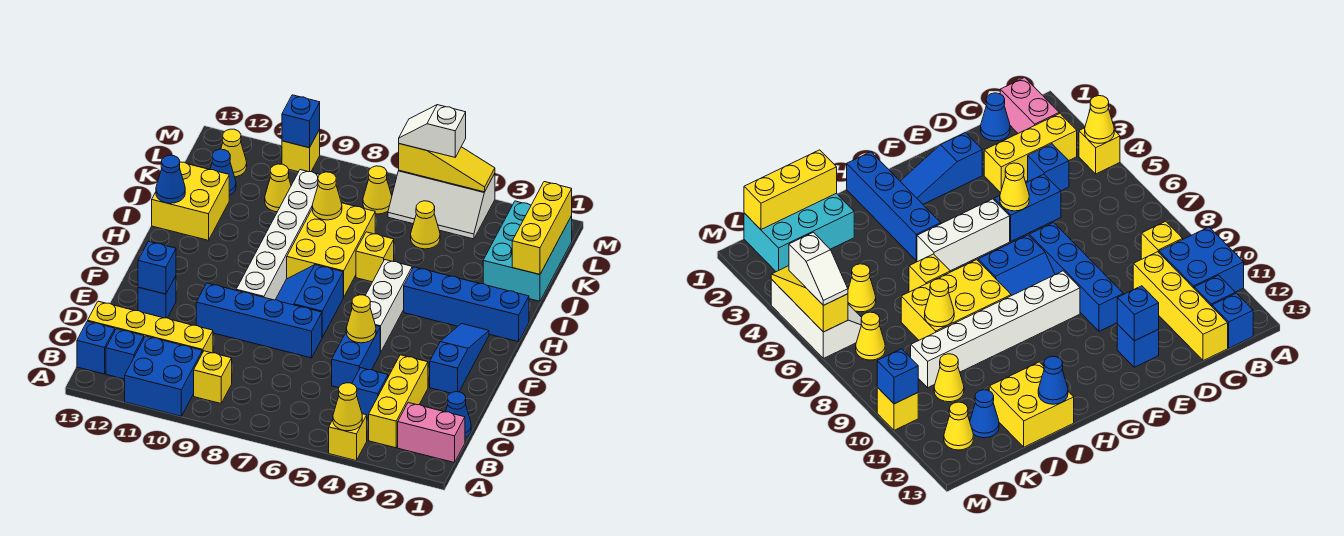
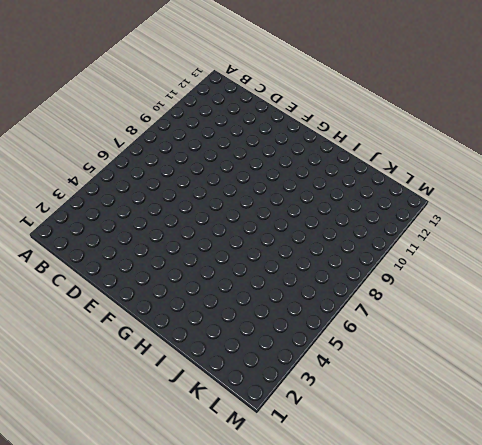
none -> yellow 1x1 brick [329,414,367,460]
none -> blue 2x2 brick [125,336,202,416]
none -> pink 1x2 brick [398,403,465,463]
none -> yellow 1x3 brick [369,355,428,448]

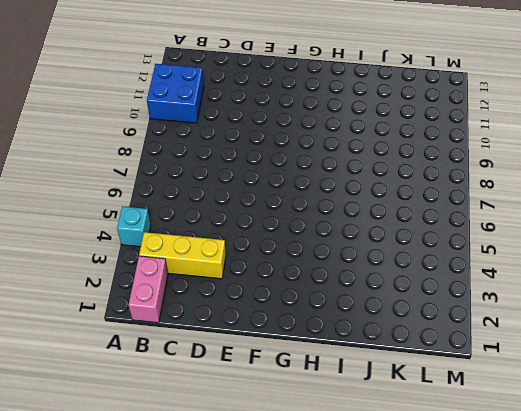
cyan 1x1 brick [117,206,151,247] -> yellow 1x1 brick [329,414,367,460]
none -> yellow 1x1 brick [194,351,232,403]
none -> blue 1x1 brick [106,329,144,379]
none -> blue 1x1 brick [77,321,115,374]
none -> blue 1x1 cone [446,392,471,438]

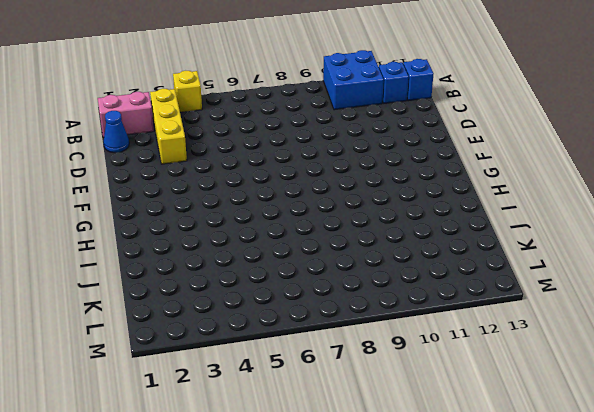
none -> yellow 1x1 brick [194,351,232,403]
none -> blue 1x1 brick [352,368,388,418]
none -> yellow 1x4 brick [88,301,213,353]
none -> blue 1x2 brick [332,326,380,388]

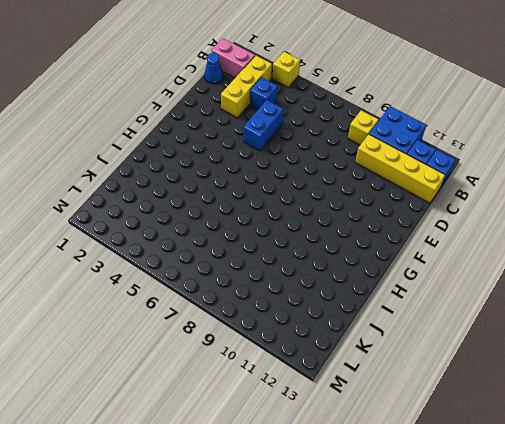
none -> blue 1x3 slope [430,324,489,393]
none -> blue 1x4 brick [196,283,322,358]
none -> blue 1x1 brick [138,276,176,318]
none -> white 1x3 brick [365,260,412,352]

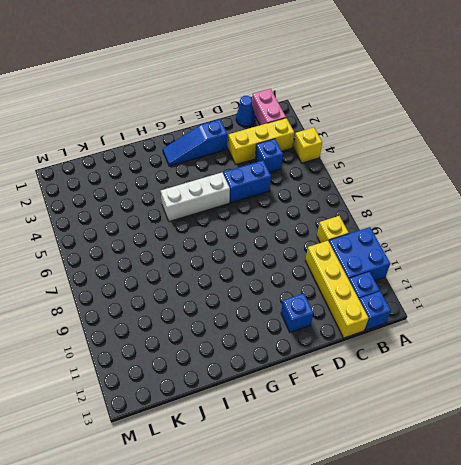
none -> blue 1x4 brick [196,283,322,358]
none -> blue 2x2 slope [276,265,343,337]
none -> white 1x6 brick [236,170,320,300]
none -> blue 1x4 brick [404,267,529,342]

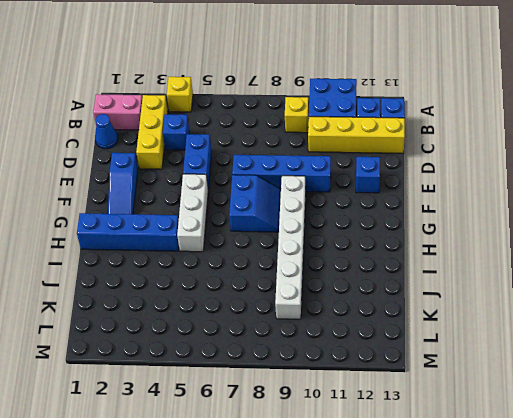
none -> yellow 2x3 brick [287,203,375,297]
none -> yellow 1x1 brick [356,232,394,282]
none -> yellow 2x2 brick [152,162,229,240]
none -> cyan 2x3 brick [483,201,572,301]

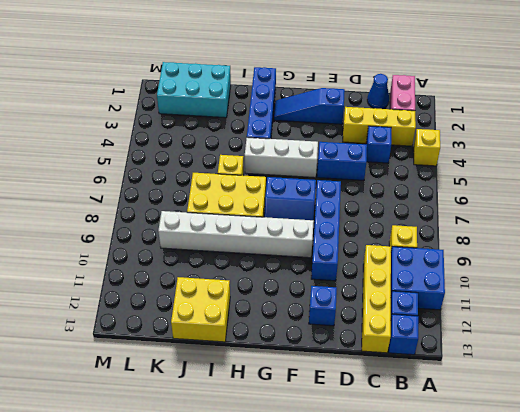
none -> yellow 1x1 cone [411,201,440,249]
none -> yellow 1x1 cone [265,164,291,212]
none -> blue 1x1 cone [210,149,236,196]
none -> white 2x3 slope [388,170,495,239]

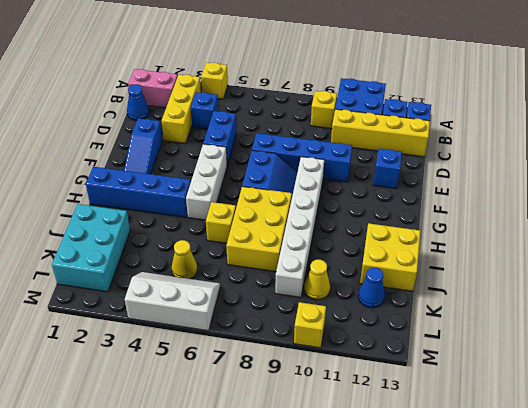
none -> yellow 1x1 cone [363,166,392,214]
none -> yellow 1x1 cone [221,129,247,177]
none -> yellow 1x1 cone [333,383,362,431]
none -> yellow 1x1 cone [346,295,376,343]

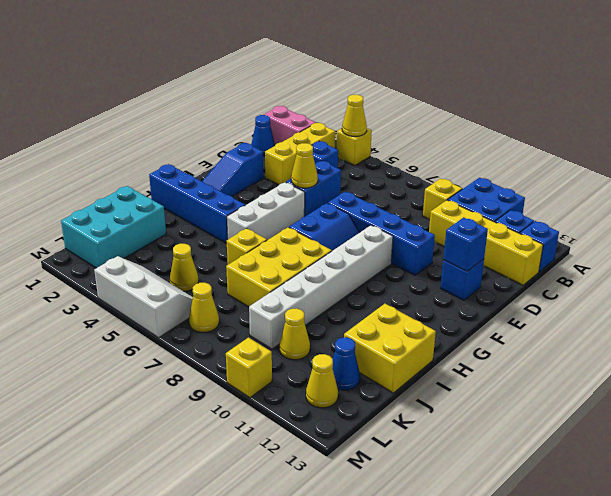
none -> blue 1x1 cone [156,155,185,203]
none -> yellow 1x3 brick [512,182,572,274]
none -> yellow 1x1 cone [312,172,342,220]
none -> yellow 1x3 slope [399,144,495,192]

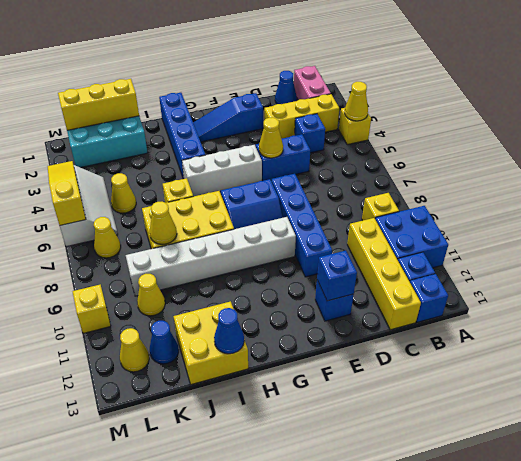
none -> blue 1x1 brick [282,95,320,148]
none -> white 1x2 slope [399,105,466,157]

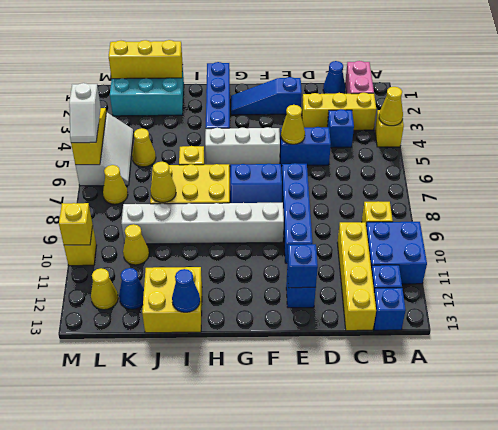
yellow 1x1 brick [59,203,93,245] -> blue 1x1 brick [282,95,320,148]

